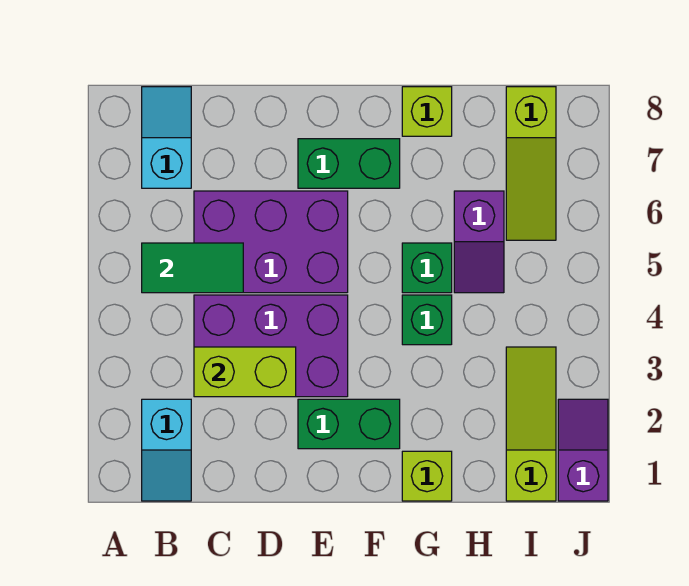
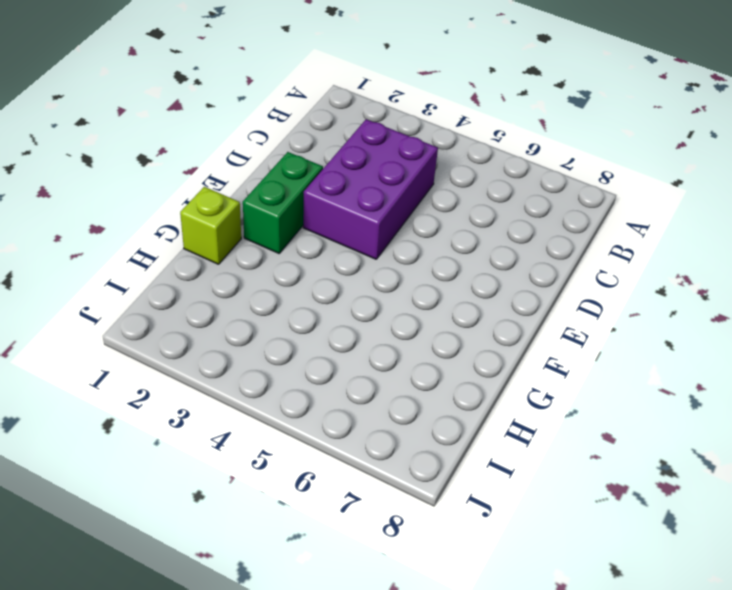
none -> cyan 1x2 slope [142,399,191,501]
none -> cyan 1x2 slope [142,87,191,188]
none -> purple 2x3 brick [194,191,348,293]

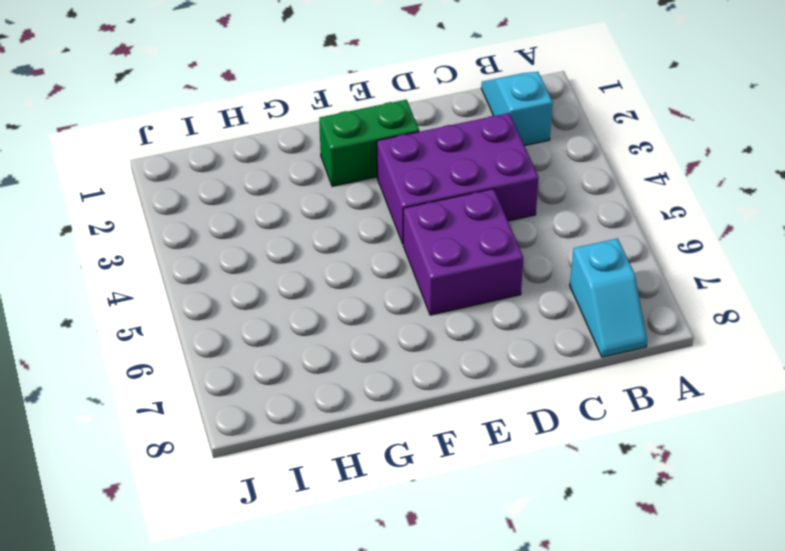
purple 2x2 brick [403,189,524,315] -> purple 2x3 brick [194,191,348,293]
none -> green 1x2 brick [298,139,400,188]
none -> lime 1x1 brick [402,451,452,501]
none -> green 1x1 brick [402,295,452,345]

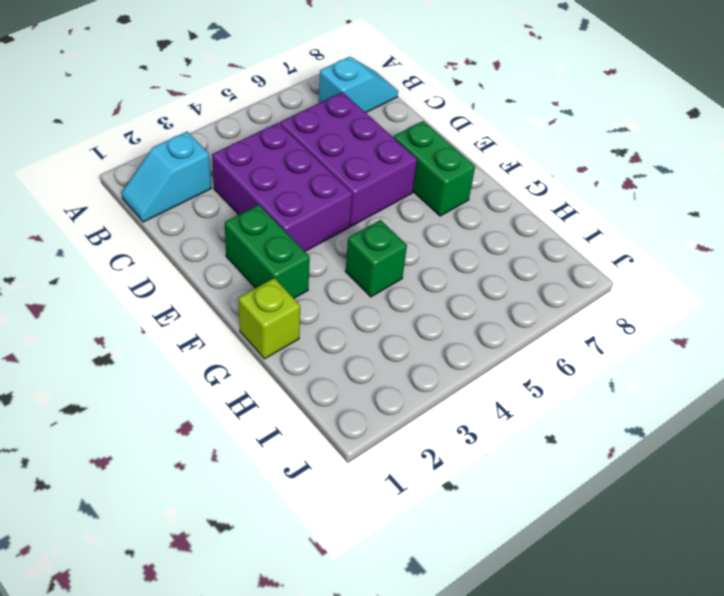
none -> green 1x1 brick [402,243,452,293]
none -> lime 1x1 brick [402,87,452,136]
none -> purple 1x2 slope [454,191,504,293]

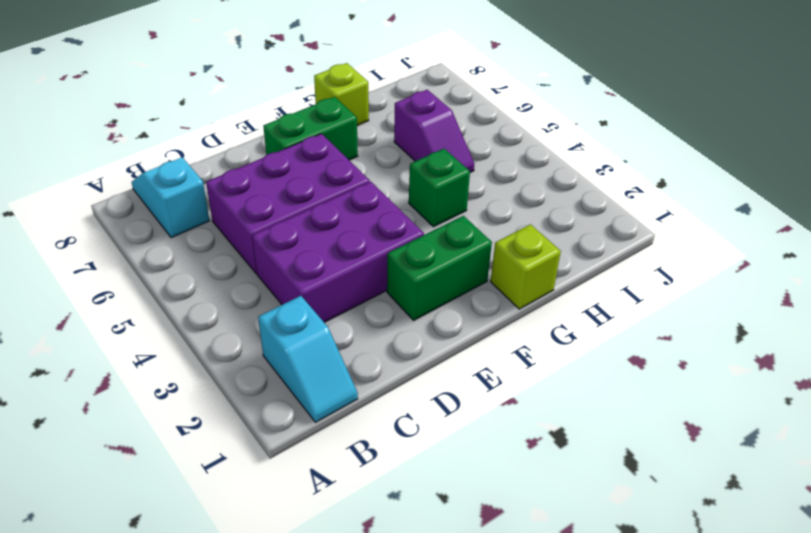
none -> green 1x1 brick [402,243,452,293]
none -> lime 1x3 slope [506,347,556,501]
none -> lime 1x3 slope [506,87,556,240]

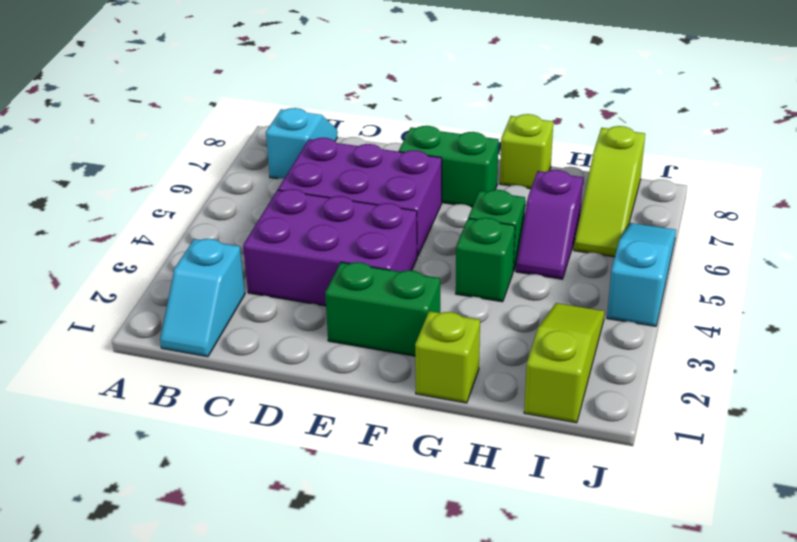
cyan 1x3 slope [607,223,676,326] -> none
none -> purple 1x2 slope [558,399,608,501]
none -> green 1x2 tile [142,243,243,293]
none -> lime 1x2 brick [194,347,296,397]

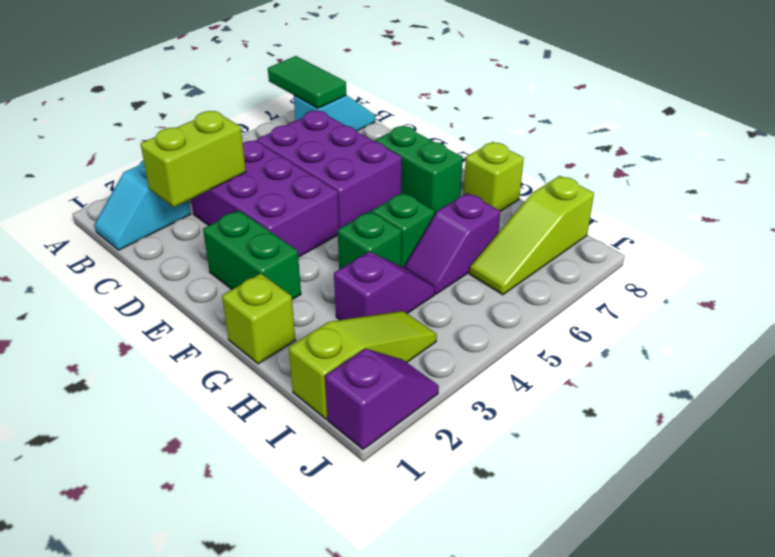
green 1x2 tile [268,56,346,108] -> green 1x2 tile moved to [142,243,243,293]
lime 1x2 brick [141,111,246,207] -> lime 1x2 brick turned to [194,347,296,397]
purple 1x2 slope [334,252,435,320] -> none

